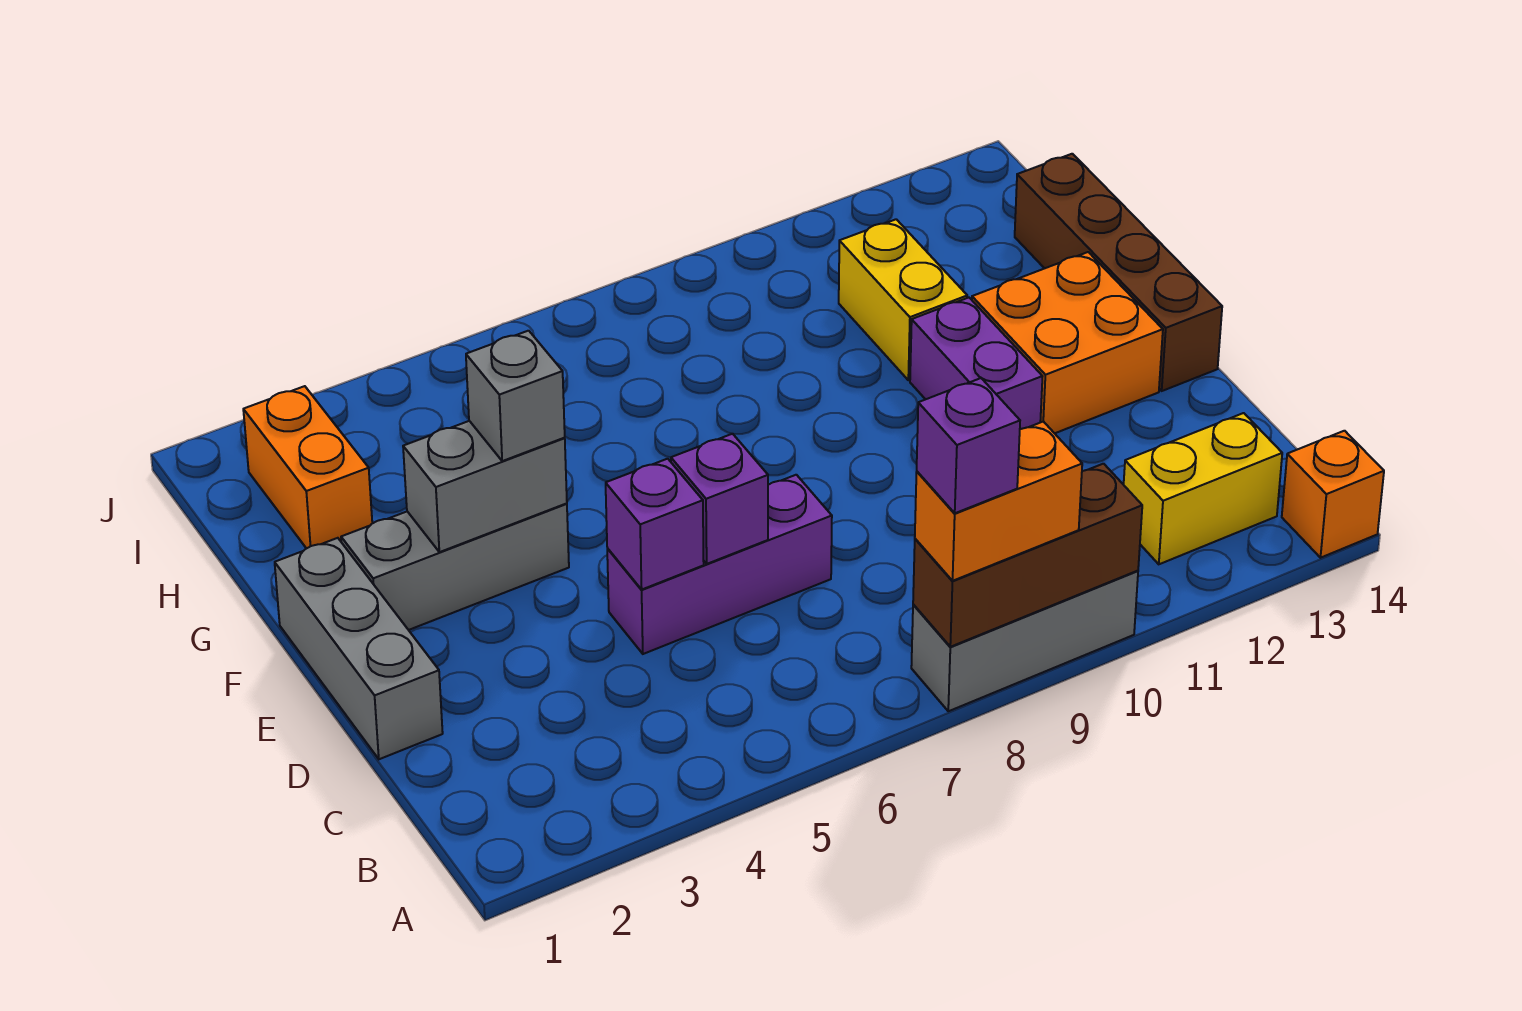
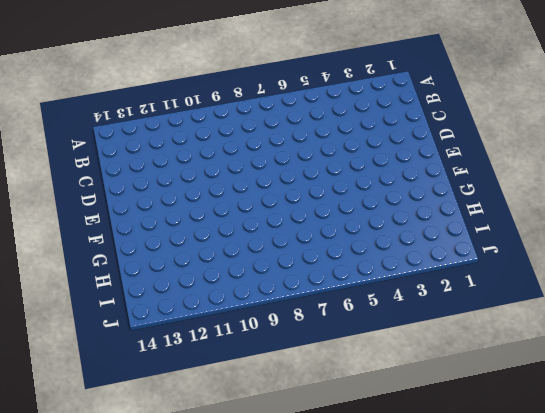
none -> grey 1x3 brick [911,571,1138,711]
none -> orange 1x1 brick [1282,431,1384,558]
none -> yellow 1x2 brick [1124,413,1282,564]

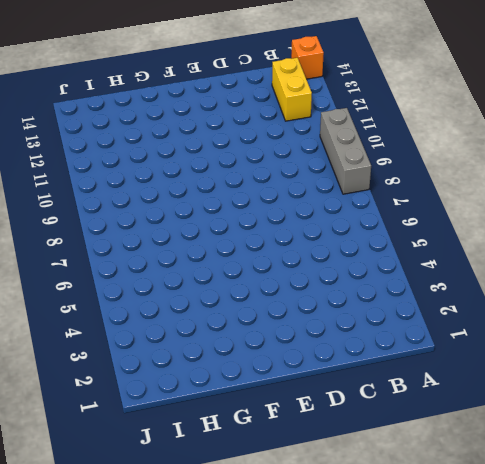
none -> grey 1x3 brick [275,538,443,759]
none -> purple 1x3 brick [607,475,832,654]
none -> purple 1x2 brick [910,298,1043,429]

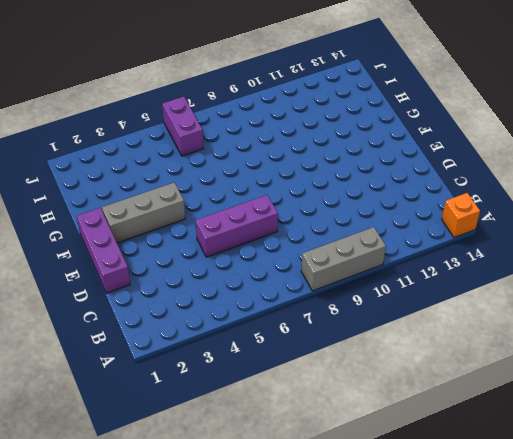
purple 1x3 brick [77,208,130,293] -> grey 1x3 brick [275,538,443,759]
purple 1x2 brick [162,97,203,156] -> purple 1x2 brick moved to [910,298,1043,429]
none -> yellow 1x2 brick [1124,413,1282,564]
none -> orange 2x2 brick [972,252,1163,433]
none -> brown 1x4 brick [1015,154,1222,391]

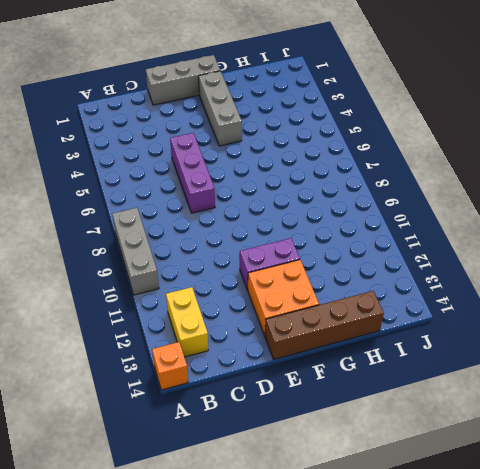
none -> yellow 1x2 brick [839,219,967,380]
none -> orange 1x2 brick [243,386,372,549]
none -> brown 1x3 brick [913,464,1142,647]

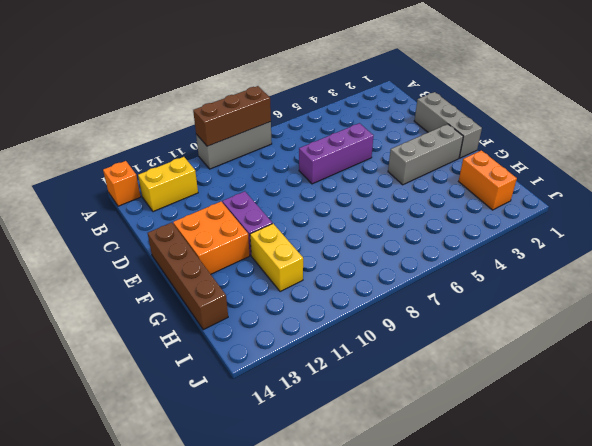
none -> purple 1x1 brick [606,459,704,589]
none -> purple 1x1 brick [671,434,768,564]
none -> grey 1x2 brick [403,421,567,552]

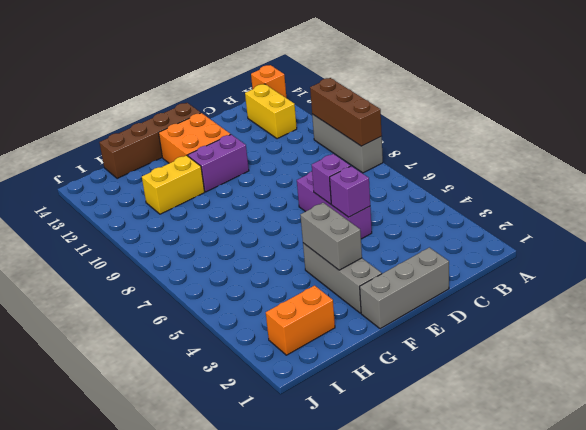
none -> orange 1x2 brick [915,421,1082,581]
none -> grey 1x1 brick [466,331,565,461]
none -> purple 1x1 brick [917,378,1020,513]

